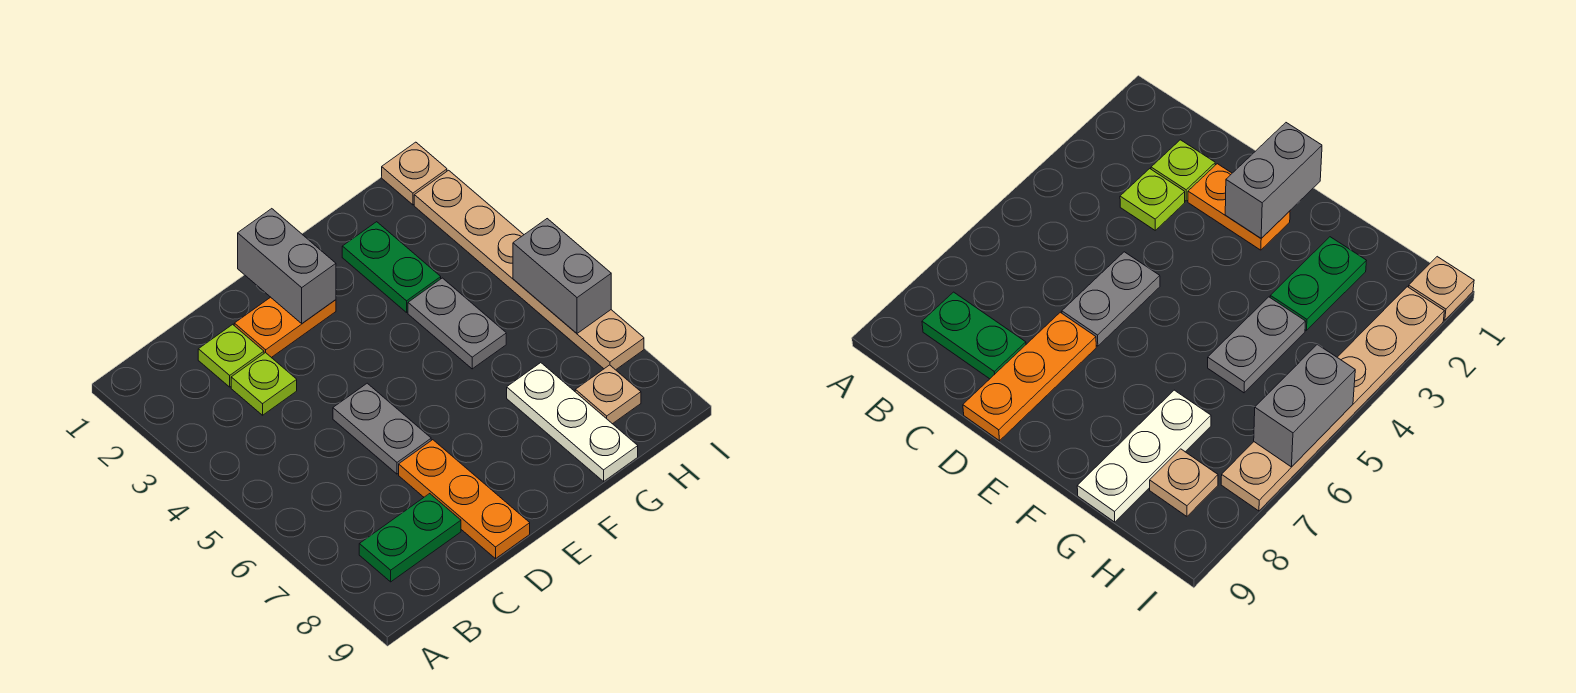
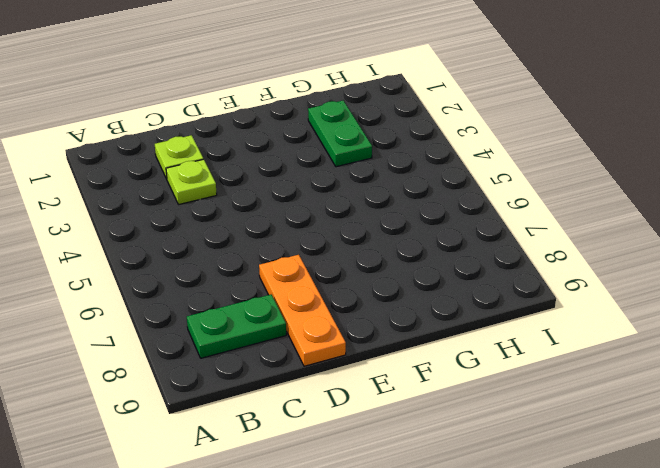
none -> orange 1x2 plate [234,297,336,358]
none -> grey 1x2 plate [333,383,431,474]
none -> grey 1x2 plate [408,278,506,369]

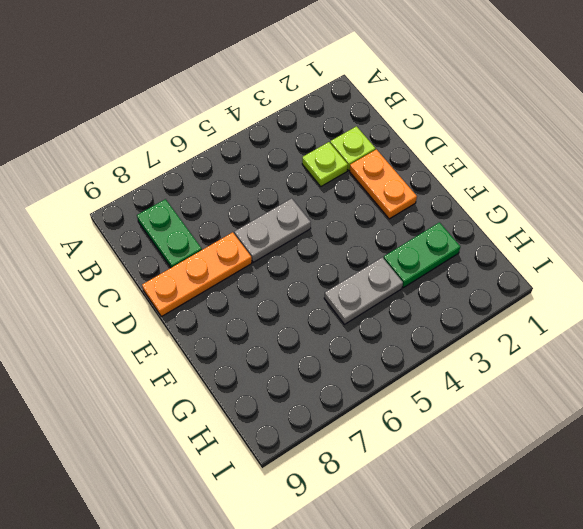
none -> white 1x3 plate [507,363,638,481]
none -> tan 1x1 plate [575,365,641,424]
none -> tan 1x1 plate [382,142,447,205]

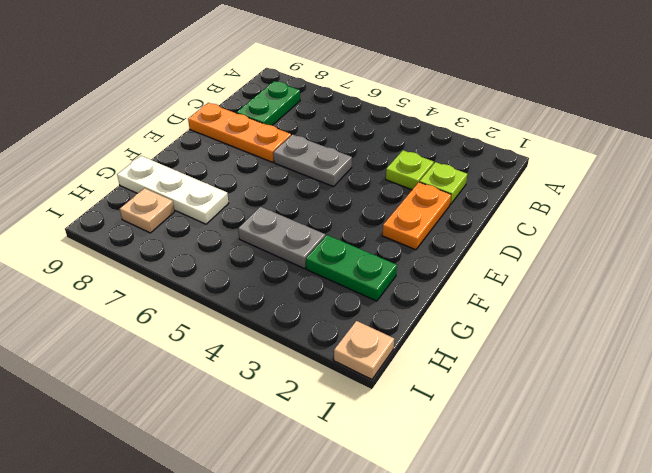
none -> tan 1x6 plate [414,170,644,370]
none -> grey 1x2 brick [238,209,336,323]
none -> grey 1x2 brick [513,219,611,333]

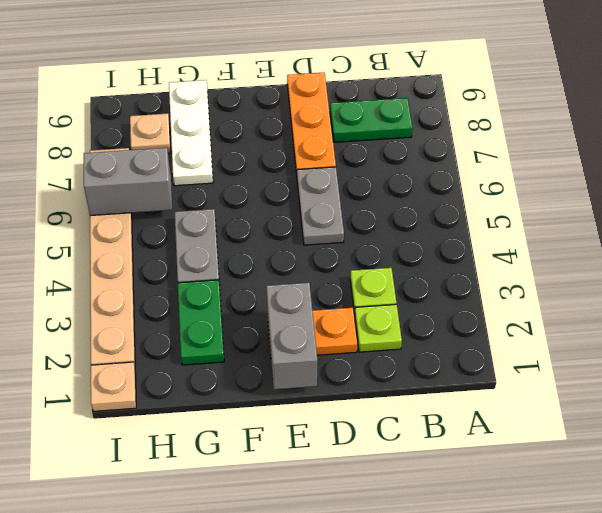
grey 1x2 brick [84,148,172,216] -> grey 1x2 brick turned to [513,219,611,333]

